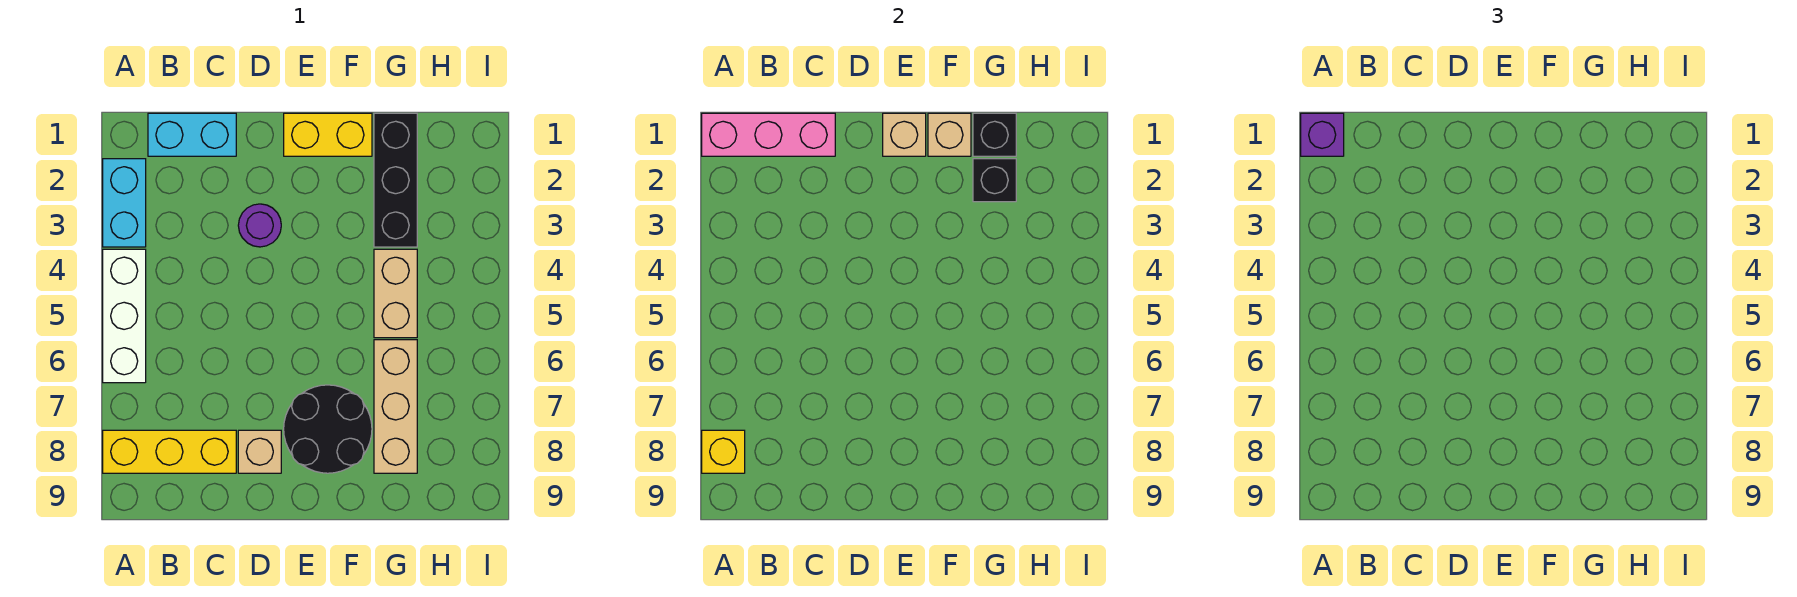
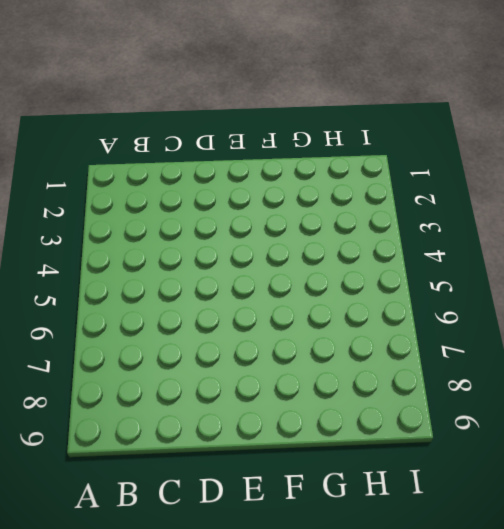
none -> cyan 1x2 brick [103,159,146,247]
none -> white 1x3 brick [103,249,146,383]
none -> yellow 1x3 brick [103,430,236,473]

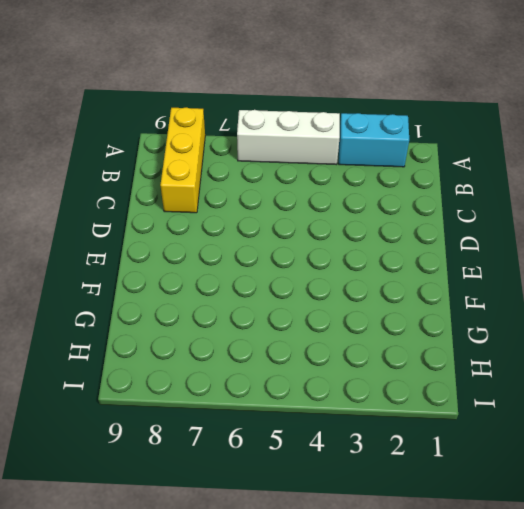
none -> cyan 1x2 brick [148,113,236,156]
none -> purple 1x1 round brick [238,204,281,247]
none -> tan 1x1 brick [238,430,281,473]

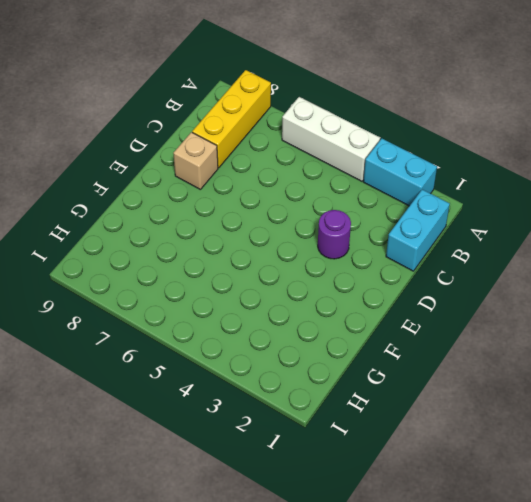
none -> yellow 1x2 brick [284,113,372,156]
none -> black 2x2 round brick [284,385,372,473]
none -> black 1x3 brick [374,113,417,247]

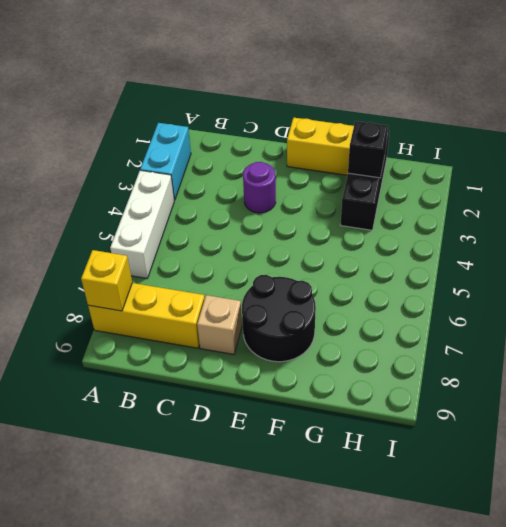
none -> cyan 1x2 brick [148,113,236,156]
none -> tan 1x2 brick [374,249,417,338]
none -> tan 1x3 brick [374,340,417,473]

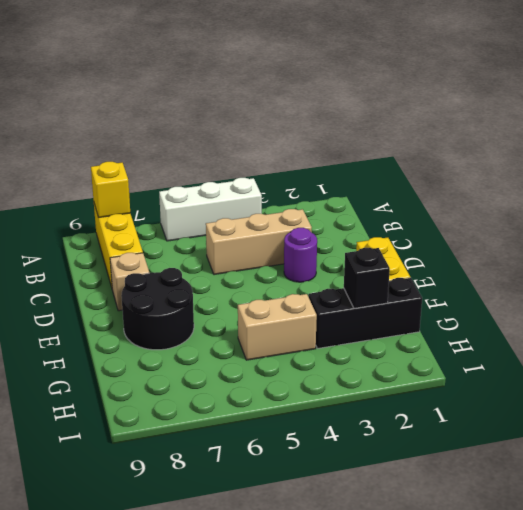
tan 1x3 brick [206,209,312,275] -> tan 1x3 brick moved to [374,340,417,473]
none -> cyan 1x2 brick [103,159,146,247]
none -> cyan 1x2 brick [148,113,236,156]
none -> pink 1x3 brick [702,113,835,156]

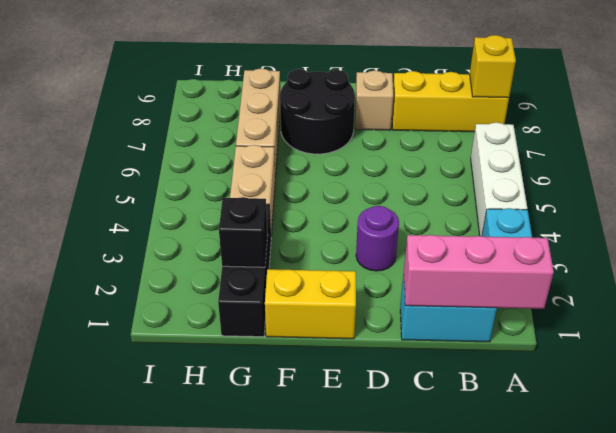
none -> tan 1x1 brick [883,113,926,156]
none -> tan 1x1 brick [928,113,971,156]
none -> black 1x1 brick [973,113,1016,156]

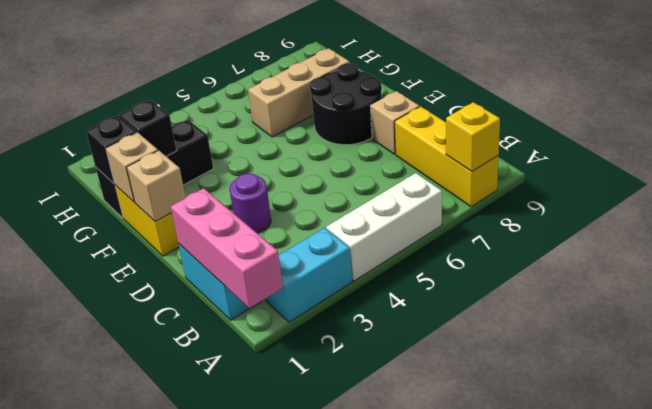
none -> tan 1x2 brick [374,249,417,338]
none -> purple 1x1 brick [1301,113,1344,156]

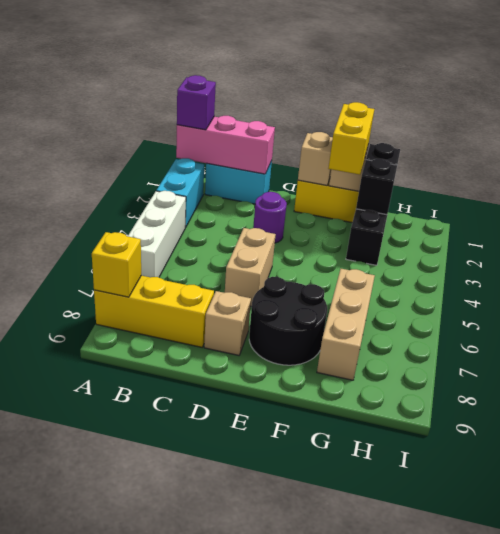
tan 1x2 brick [225,228,276,306] -> tan 1x2 brick moved to [374,249,417,338]
yellow 1x2 brick [328,102,374,175] -> none

